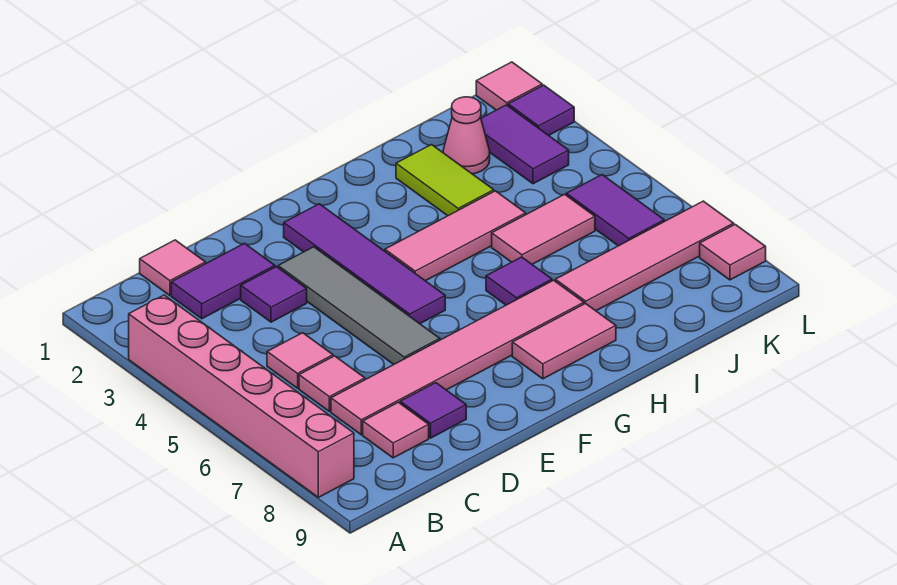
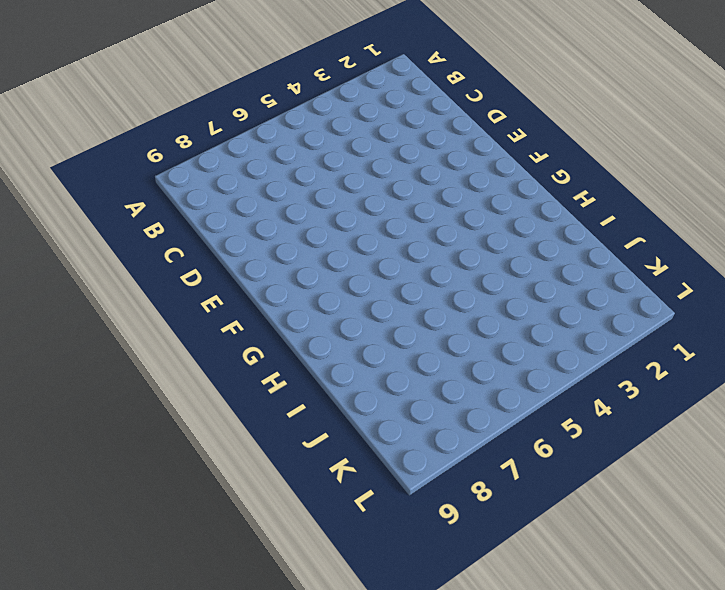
none -> pink 1x6 brick [129,295,354,497]
none -> pink 1x1 tile [140,240,206,295]
none -> purple 1x2 tile [171,243,275,319]

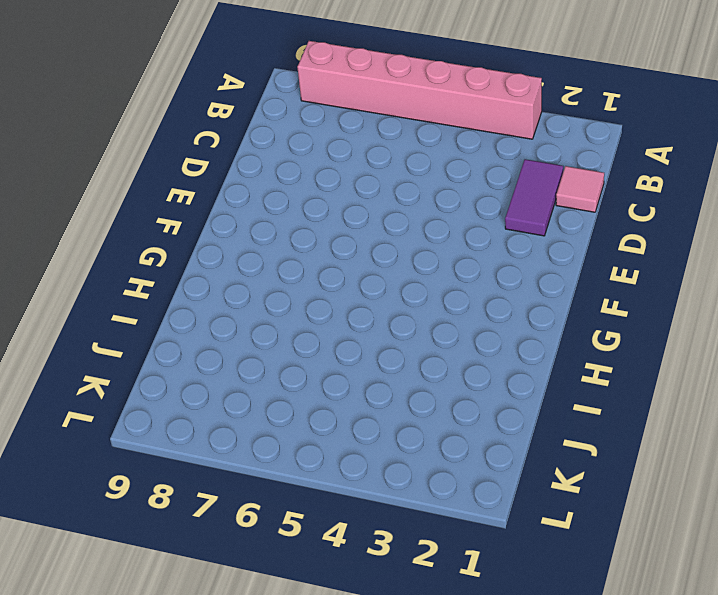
none -> pink 1x1 tile [267,333,333,388]
none -> pink 1x1 tile [299,356,365,412]
none -> pink 1x6 tile [331,280,584,435]

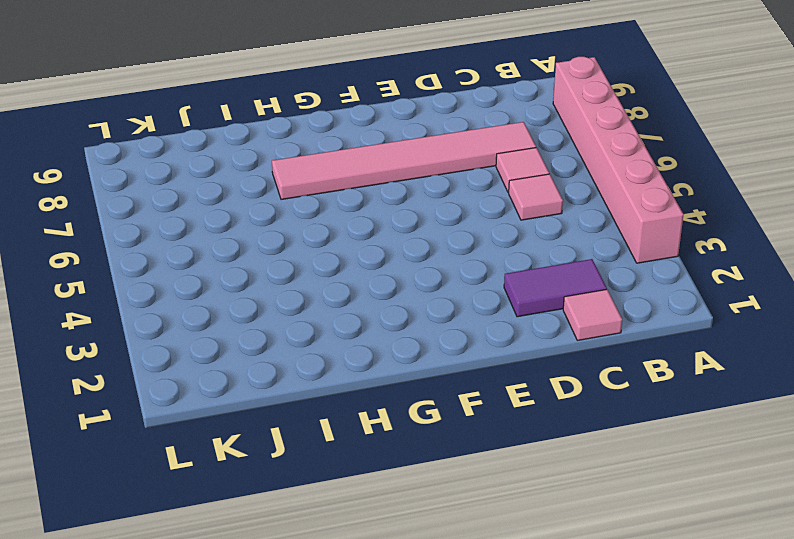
none -> pink 1x1 tile [363,402,429,458]
none -> purple 1x1 tile [241,267,307,322]
none -> purple 1x1 tile [400,383,466,438]

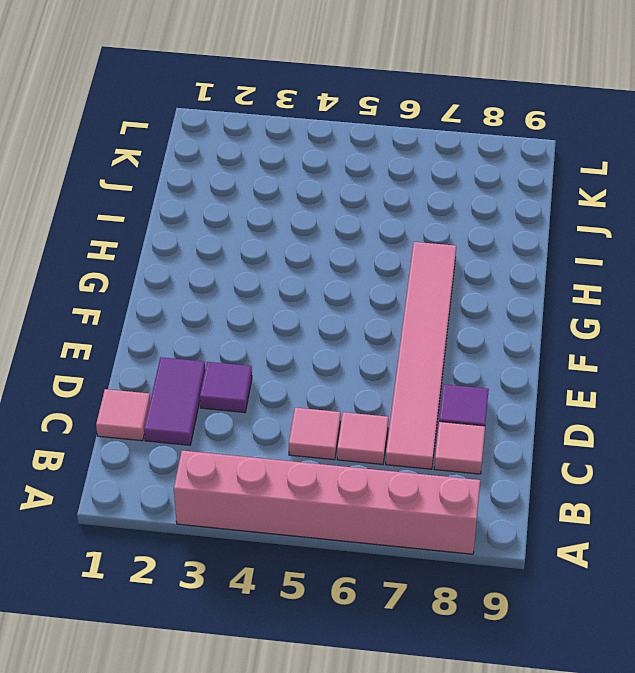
none -> grey 1x4 tile [278,247,440,364]
none -> purple 1x4 tile [284,204,445,324]
none -> pink 1x3 tile [385,191,526,281]

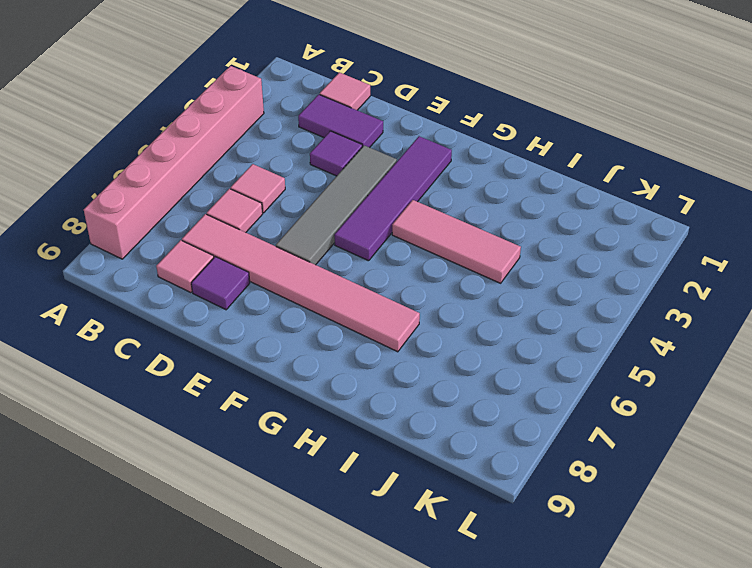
none -> pink 1x2 tile [512,303,616,379]
none -> purple 1x1 tile [486,257,552,305]
none -> lime 1x2 tile [396,145,494,216]

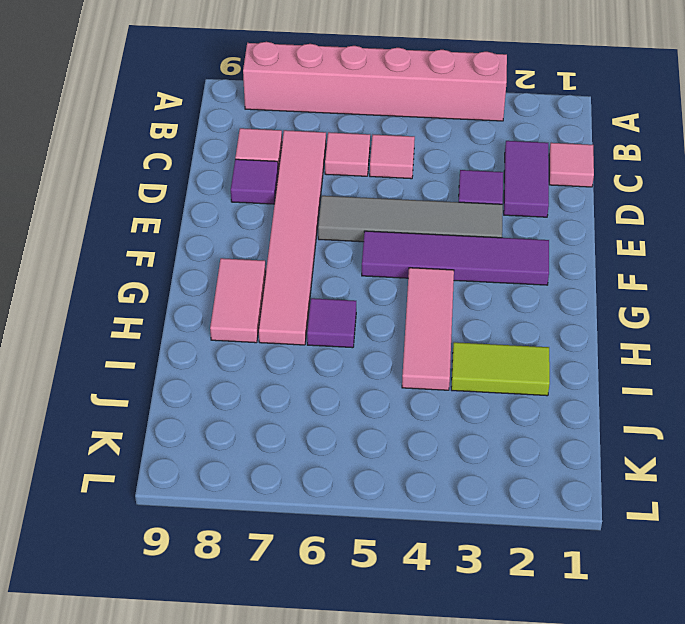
none -> pink 1x2 tile [492,194,595,265]
none -> pink 1x4 tile [555,201,734,311]
none -> pink 1x1 cone [443,97,490,174]

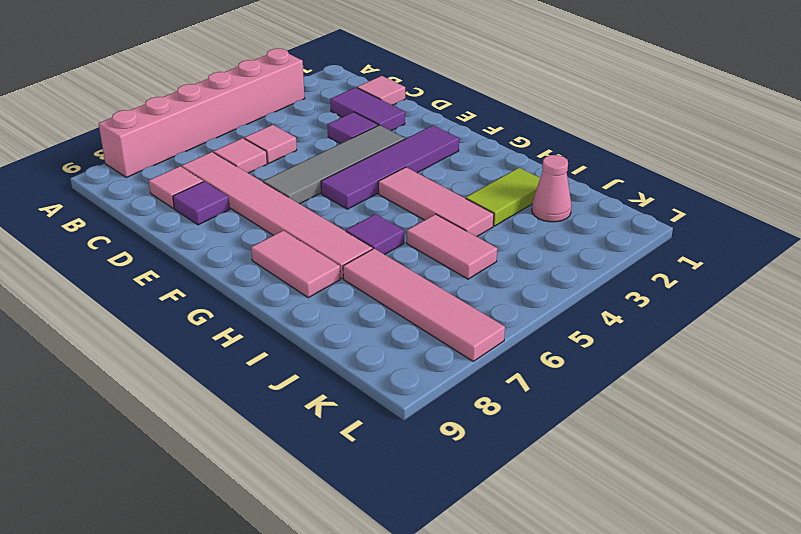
none -> purple 1x2 tile [481,105,569,184]
none -> purple 1x2 tile [566,175,664,246]
none -> pink 1x1 tile [476,62,542,110]

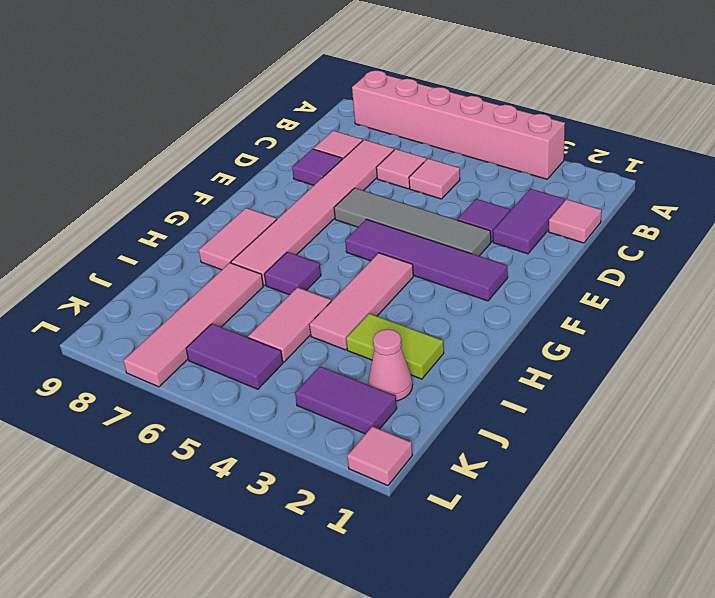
none -> purple 1x1 tile [508,85,574,135]
none -> pink 1x1 tile [700,225,766,280]

